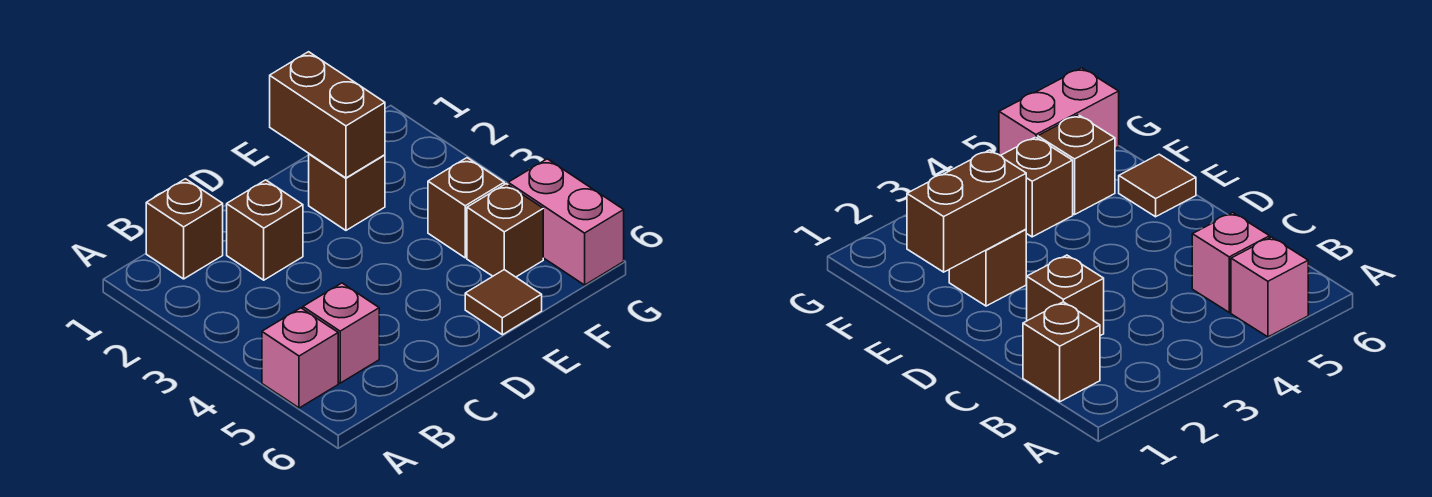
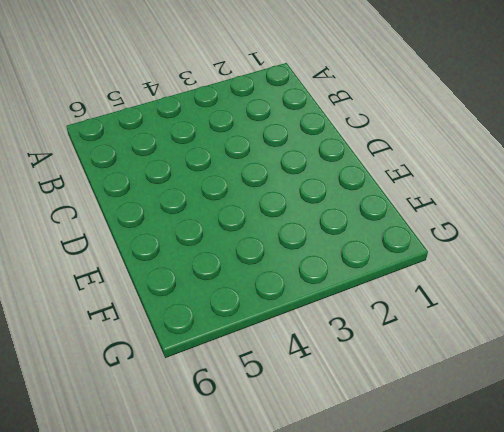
none -> pink 1x1 brick [262,308,338,408]
none -> brown 1x1 brick [146,179,223,279]

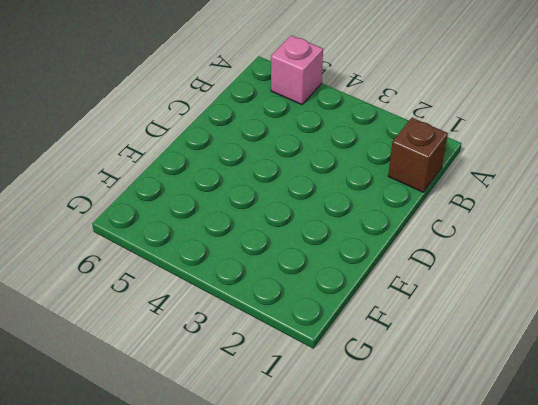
none -> pink 1x1 brick [303,283,379,383]
none -> brown 1x1 brick [227,180,303,280]

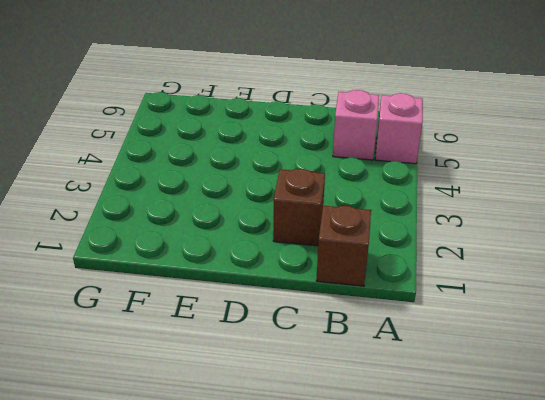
none -> brown 1x1 brick [309,154,385,230]
none -> brown 1x1 tile [465,270,542,335]

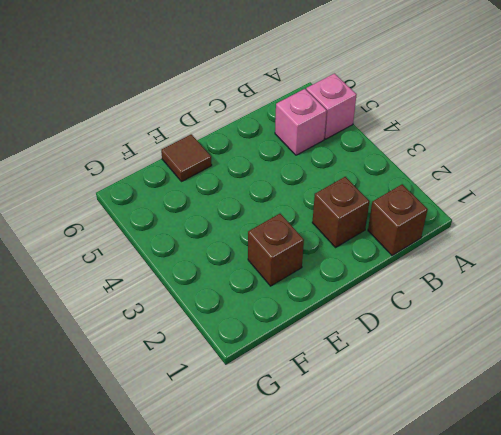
none -> brown 1x1 brick [428,158,504,258]
none -> brown 1x1 brick [467,184,543,277]

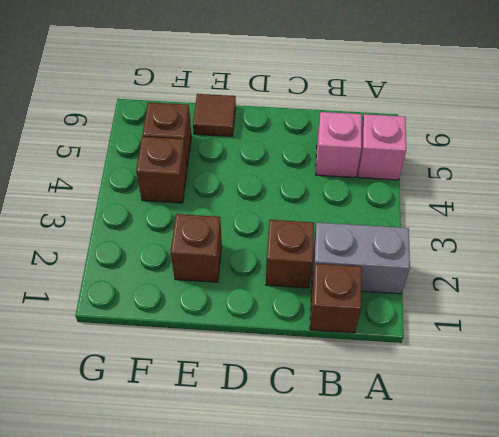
grey 1x2 brick [312,223,410,294] -> none
none -> pink 1x2 brick [508,159,624,285]
none -> brown 1x2 brick [270,52,385,178]

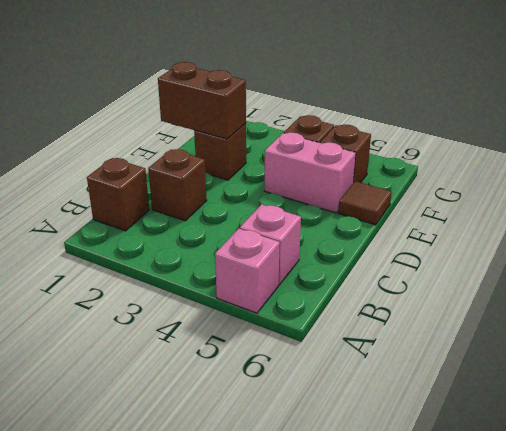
pink 1x2 brick [264,132,356,213] -> pink 1x2 brick moved to [508,159,624,285]

